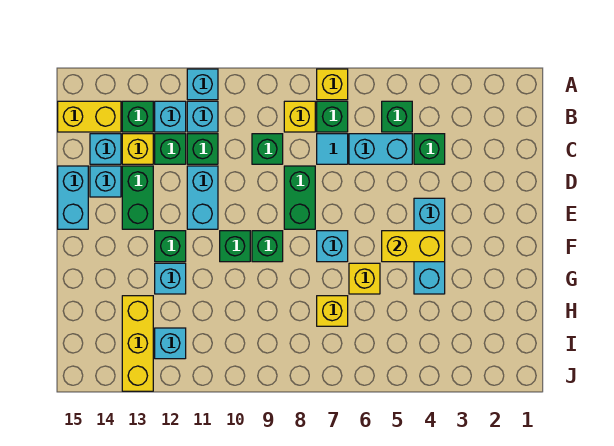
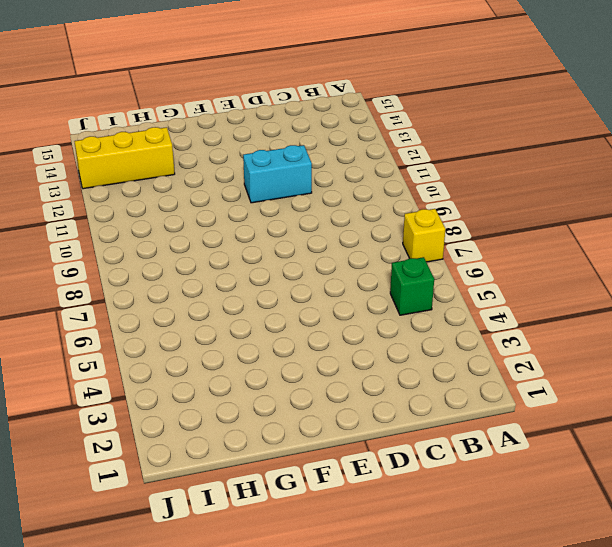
none -> cyan 1x1 brick [187,69,218,100]
none -> green 1x1 brick [317,101,348,132]
none -> yellow 1x1 brick [284,101,315,132]
none -> cyan 1x1 brick [187,101,218,132]

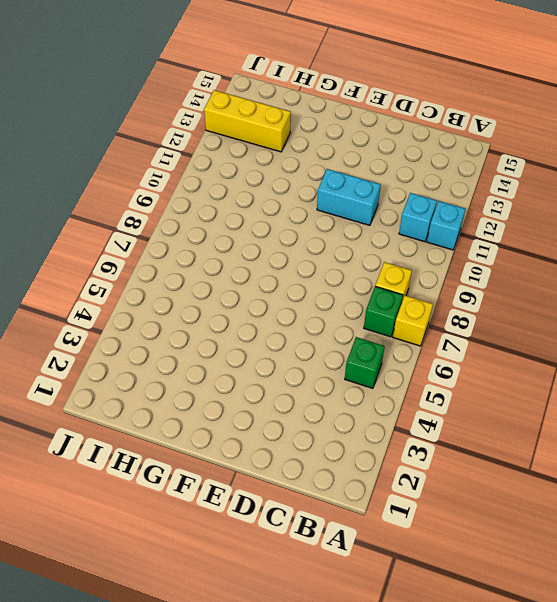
none -> cyan 1x1 brick [155,101,186,132]
none -> green 1x1 brick [122,101,153,132]
none -> yellow 1x2 brick [58,101,121,132]
none -> green 1x1 brick [414,134,445,164]

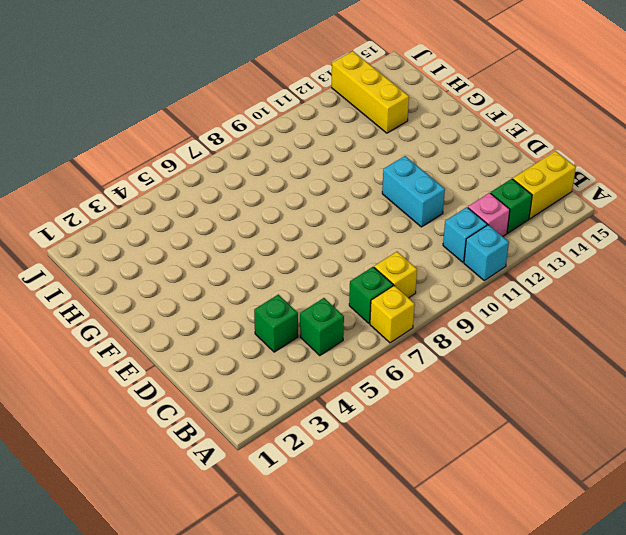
pink 1x1 brick [468,193,510,237] -> cyan 1x1 brick [155,101,186,132]
none -> cyan 1x2 brick [349,134,412,164]
none -> cyan 1x1 tile [317,134,348,164]
none -> green 1x1 brick [252,134,283,164]
none -> green 1x1 brick [187,134,218,164]

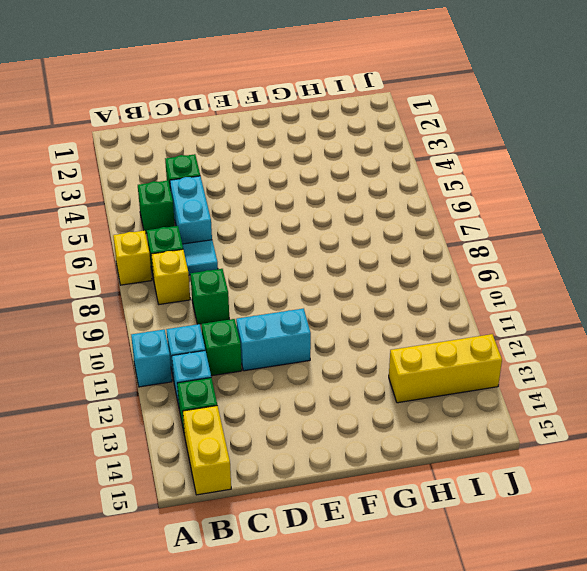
none -> green 1x1 brick [155,134,186,164]
none -> yellow 1x1 brick [122,134,153,164]
none -> cyan 1x1 brick [90,134,121,164]
none -> green 1x2 brick [284,166,315,229]

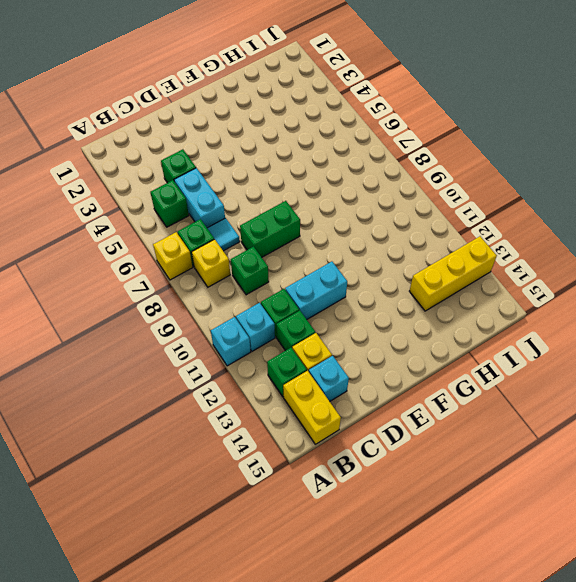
none -> cyan 1x1 brick [155,101,186,132]
none -> green 1x2 brick [122,166,153,229]
none -> cyan 1x1 brick [90,166,121,197]
none -> cyan 1x2 brick [58,166,88,229]

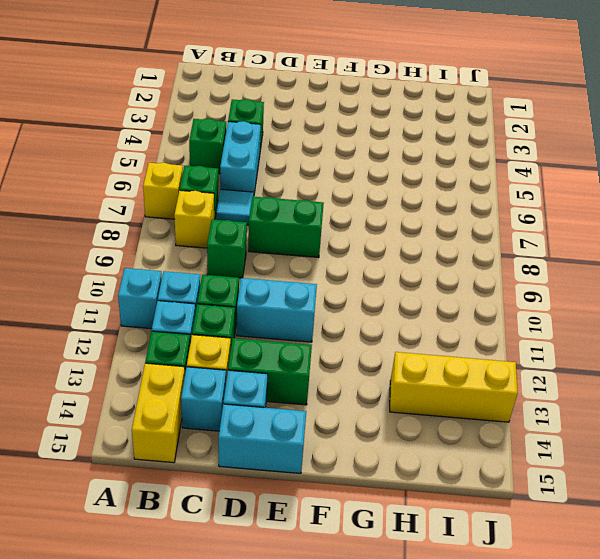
none -> cyan 1x3 brick [414,198,445,294]
none -> cyan 1x1 brick [317,231,348,262]
none -> green 1x1 brick [252,231,283,262]
none -> green 1x1 brick [220,231,250,262]

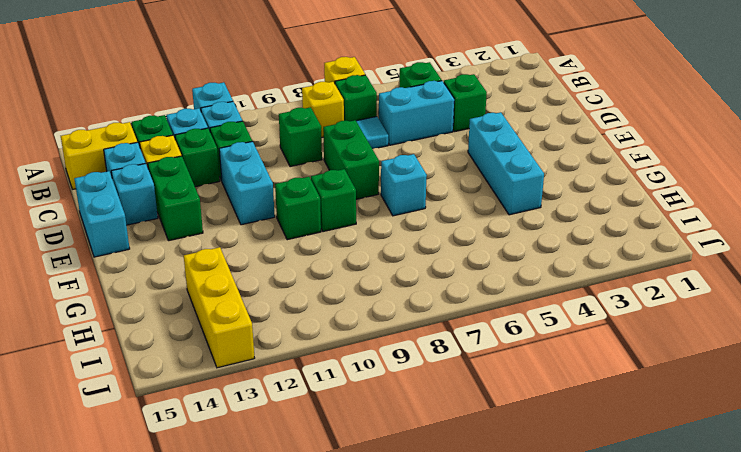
none -> green 1x1 brick [155,231,186,262]
none -> yellow 1x1 brick [349,263,380,294]
none -> cyan 1x1 brick [155,263,186,294]
none -> yellow 1x1 brick [317,296,348,326]

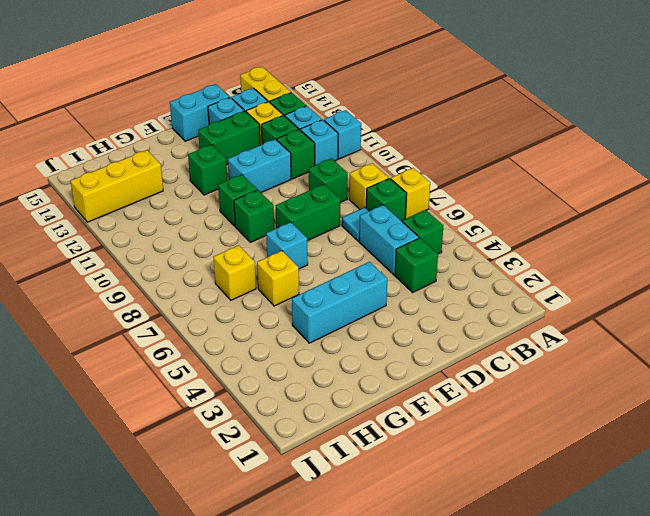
none -> cyan 1x1 brick [155,263,186,294]
none -> cyan 1x1 brick [155,328,186,359]
none -> yellow 1x2 brick [382,231,445,262]

